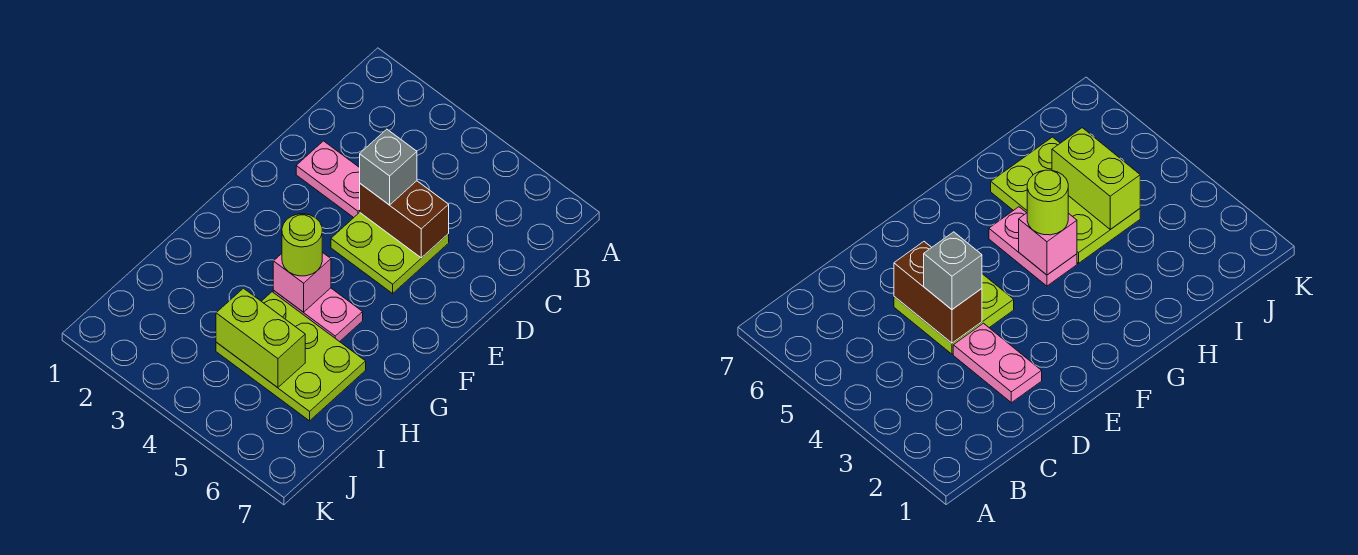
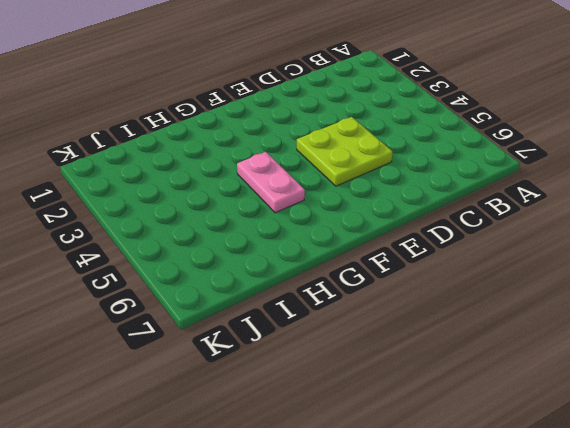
none -> pink 1x2 plate [296,141,360,218]
none -> lime 2x3 plate [216,292,366,421]

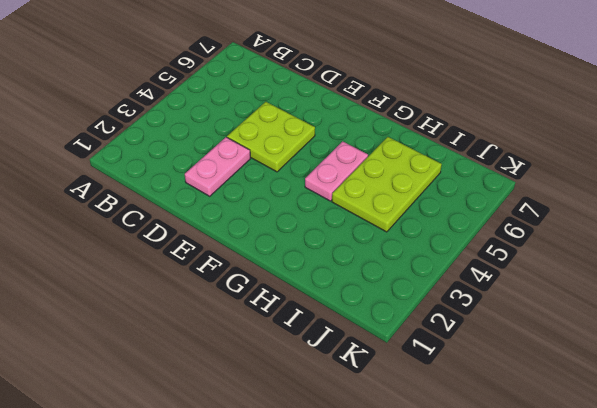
none -> brown 1x2 brick [360,181,449,258]
none -> pink 1x1 brick [273,252,331,312]

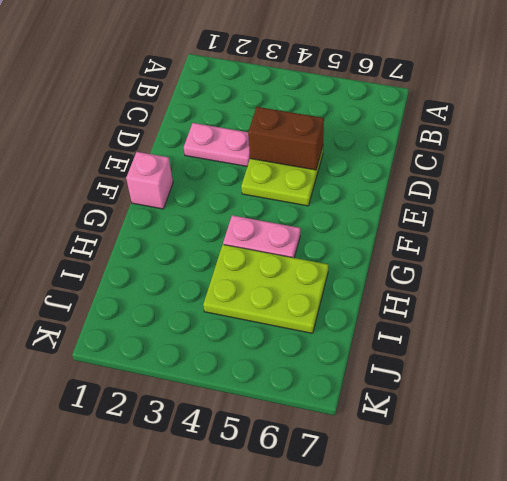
pink 1x1 brick [126,152,173,209] -> pink 1x1 brick moved to [273,252,331,312]
none -> lime 1x2 brick [216,288,305,388]
none -> grey 1x1 brick [360,129,417,205]

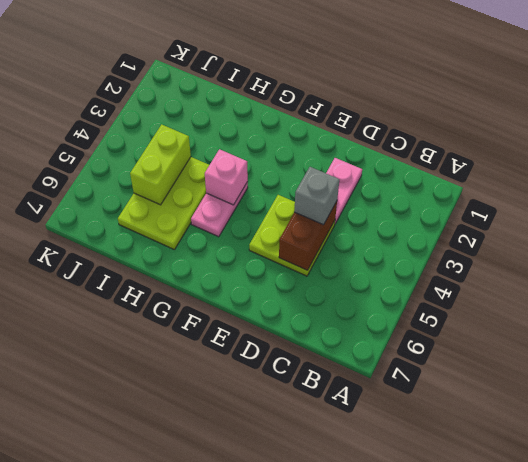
none -> lime 1x1 round brick [282,214,322,276]

